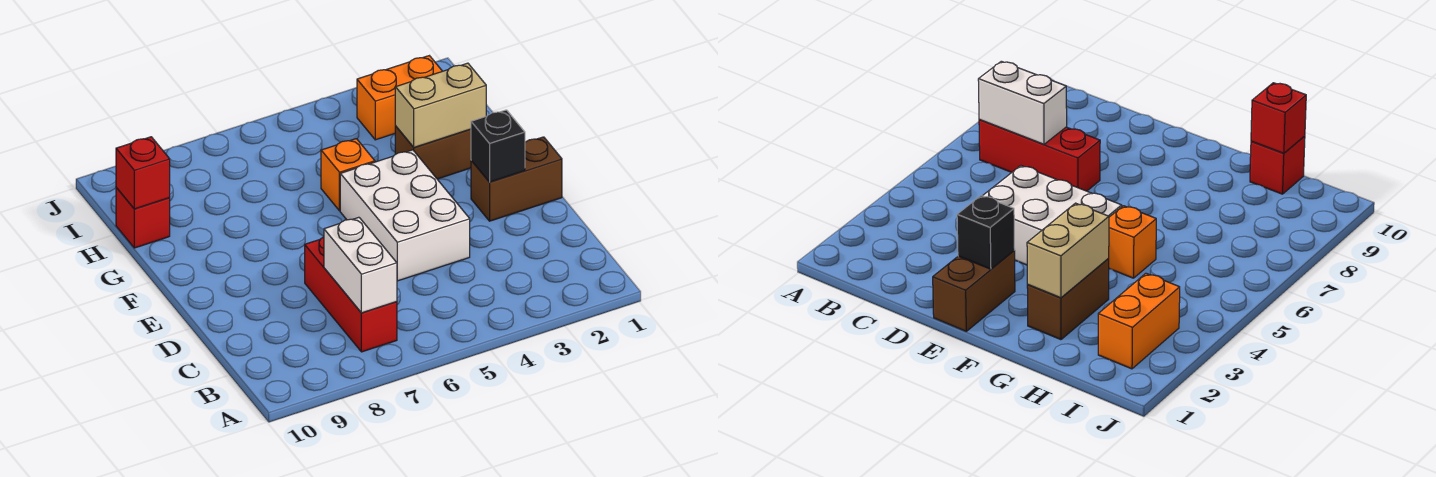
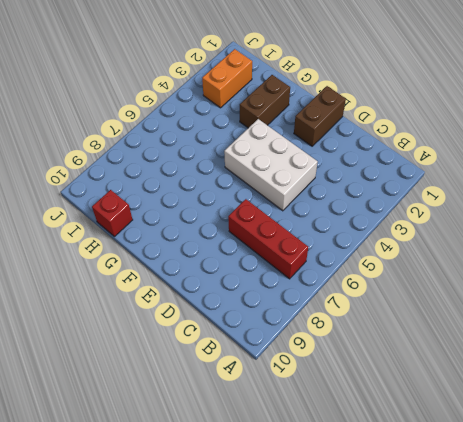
none -> orange 1x1 brick [321,139,375,211]
none -> white 1x2 brick [324,217,397,313]

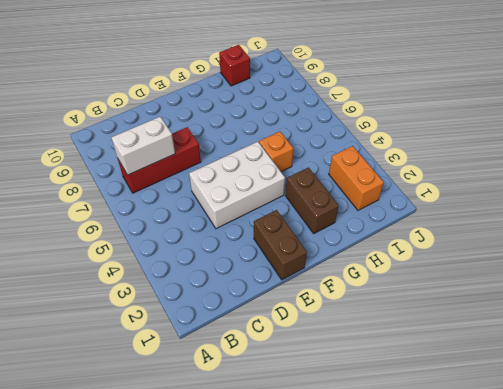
none -> black 1x1 brick [471,110,525,182]
none -> tan 1x2 brick [395,63,486,147]

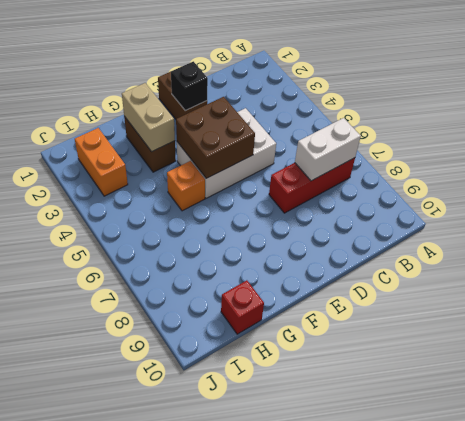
brown 2x2 brick [176,97,255,178] -> none
none -> red 1x1 brick [116,137,170,209]

